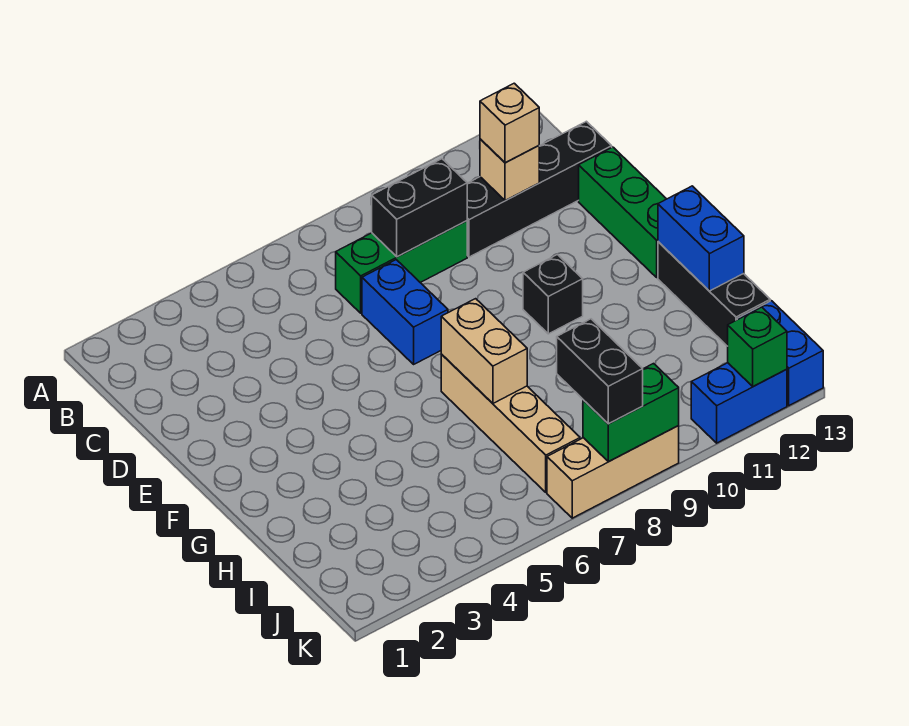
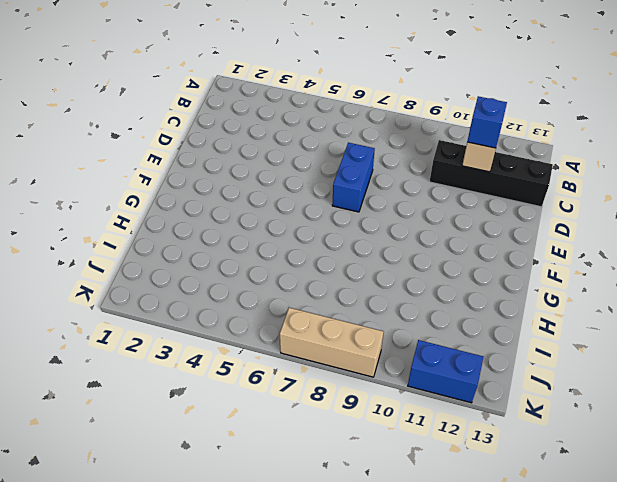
blue 1x1 brick [467,96,507,148] -> tan 1x1 brick [480,83,539,163]
none -> green 1x3 brick [336,221,467,313]
none -> green 1x3 brick [579,147,666,277]
none -> black 1x1 brick [523,255,583,334]

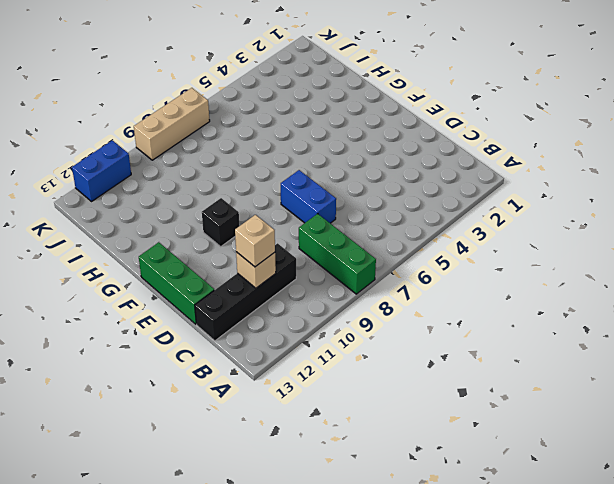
green 1x3 brick [299,214,376,294] -> green 1x3 brick turned to [336,221,467,313]
none -> tan 1x4 brick [441,354,580,492]
none -> black 1x3 brick [658,242,770,346]
none -> blue 1x2 brick [737,301,823,406]

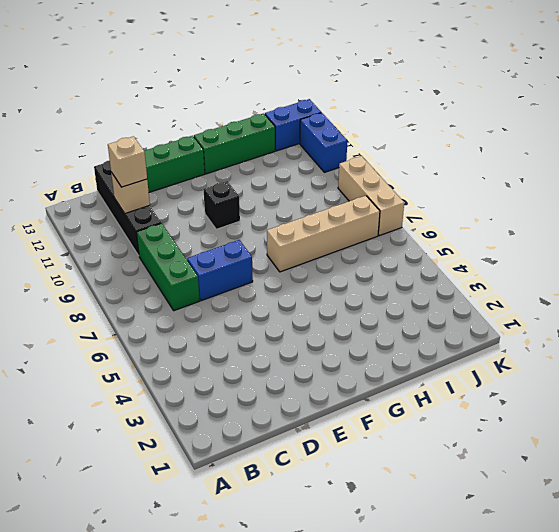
green 1x3 brick [194,113,275,174] -> black 1x3 brick [658,242,770,346]
none -> black 1x2 brick [371,159,467,257]
none -> tan 1x2 brick [441,299,527,403]
none -> blue 1x2 brick [658,186,744,291]

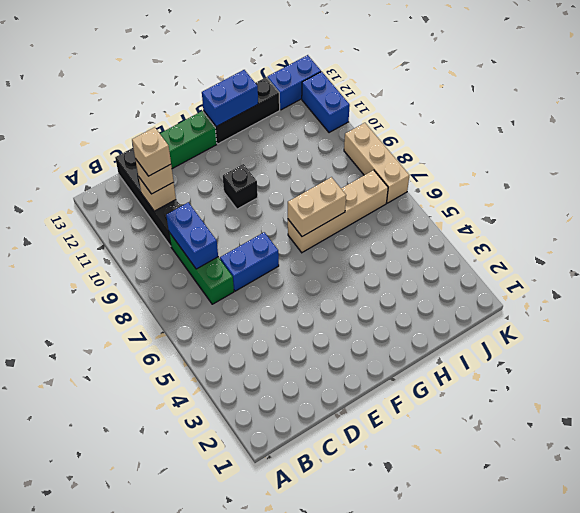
blue 1x2 brick [166,202,218,269] -> black 1x2 brick [371,159,467,257]
tan 1x1 brick [132,127,171,176] -> none
none -> green 1x2 brick [583,364,679,462]
none -> green 1x1 brick [728,307,787,387]
none -> black 1x2 brick [557,319,643,424]

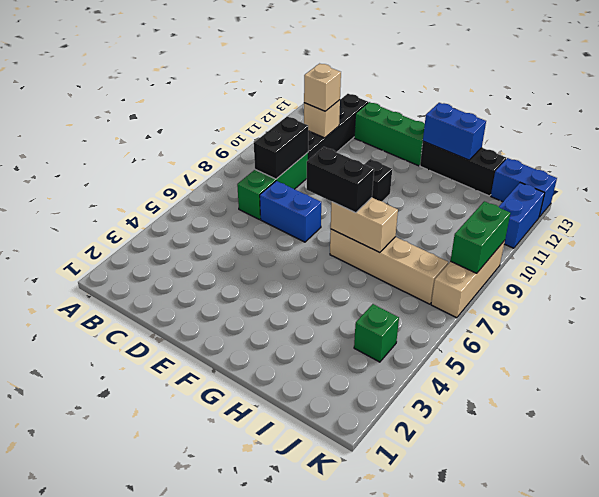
black 1x2 brick [307,147,374,213] -> black 1x2 brick moved to [557,319,643,424]
green 1x1 brick [354,304,399,362] -> green 1x1 brick moved to [728,307,787,387]

